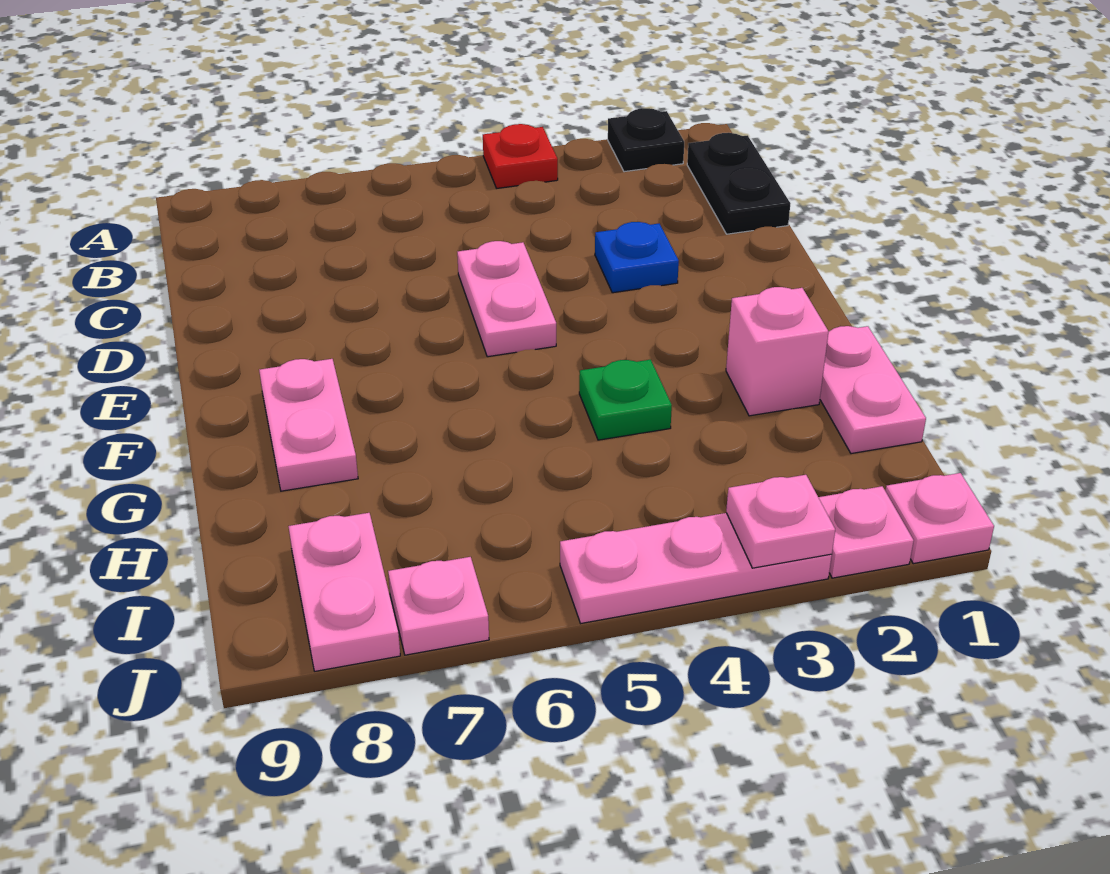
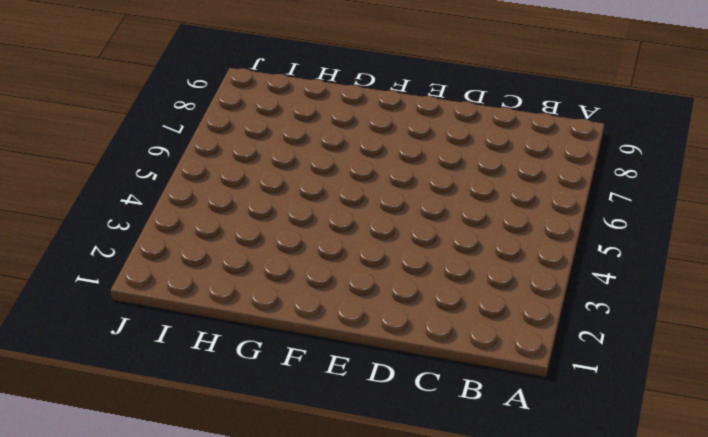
none -> black 1x1 plate [608,108,684,172]
none -> red 1x1 plate [483,124,558,188]
none -> black 1x2 plate [687,133,791,234]

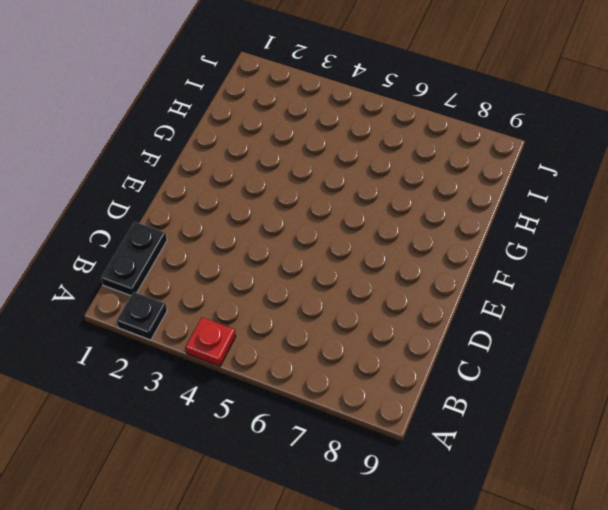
none -> blue 1x1 plate [595,222,679,293]
none -> pink 1x2 plate [457,241,556,357]
none -> pink 1x2 plate [259,359,358,491]

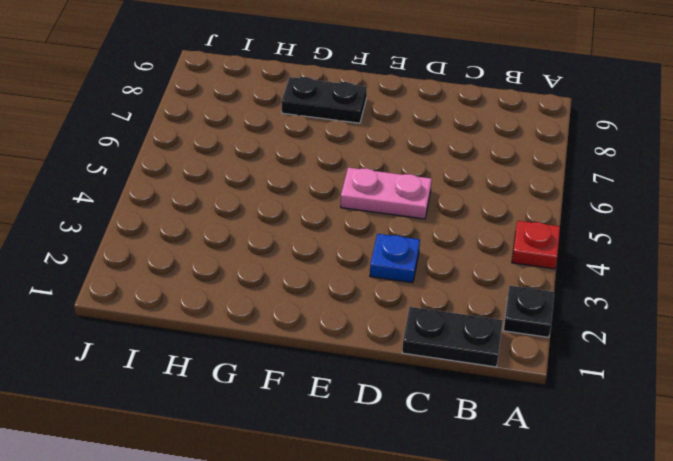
black 1x2 plate [281,77,367,123] -> pink 1x2 plate [259,359,358,491]
none -> pink 1x2 plate [820,326,926,454]
none -> pink 1x1 brick [726,287,829,416]
none -> green 1x1 plate [579,360,672,440]

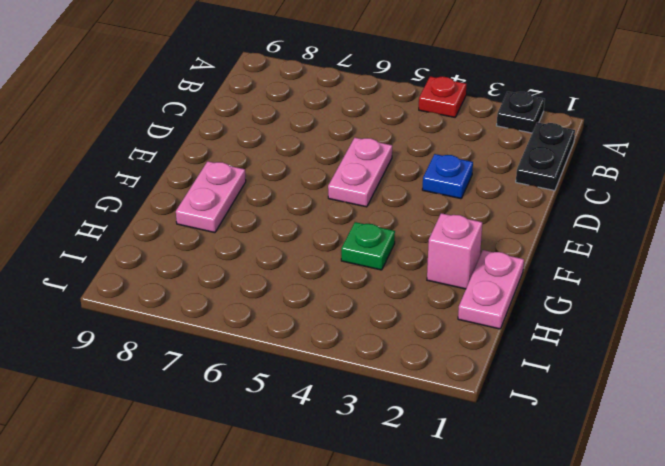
none -> pink 1x2 plate [288,513,400,671]
none -> pink 1x1 plate [885,473,994,564]
none -> pink 1x1 plate [818,486,914,578]

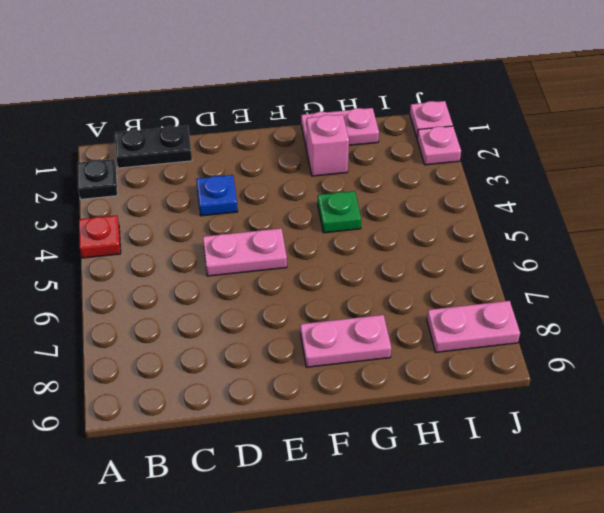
none -> pink 1x3 plate [560,513,832,623]
none -> pink 1x1 plate [388,557,489,655]
none -> pink 1x1 plate [726,475,835,568]

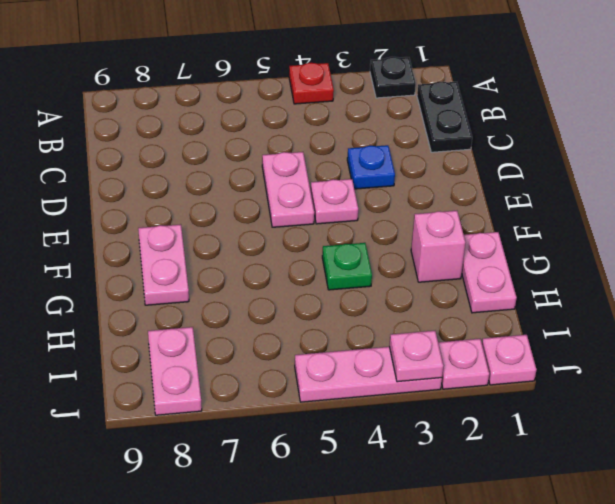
pink 1x1 plate [311,179,358,224] -> pink 1x1 plate moved to [388,557,489,655]

